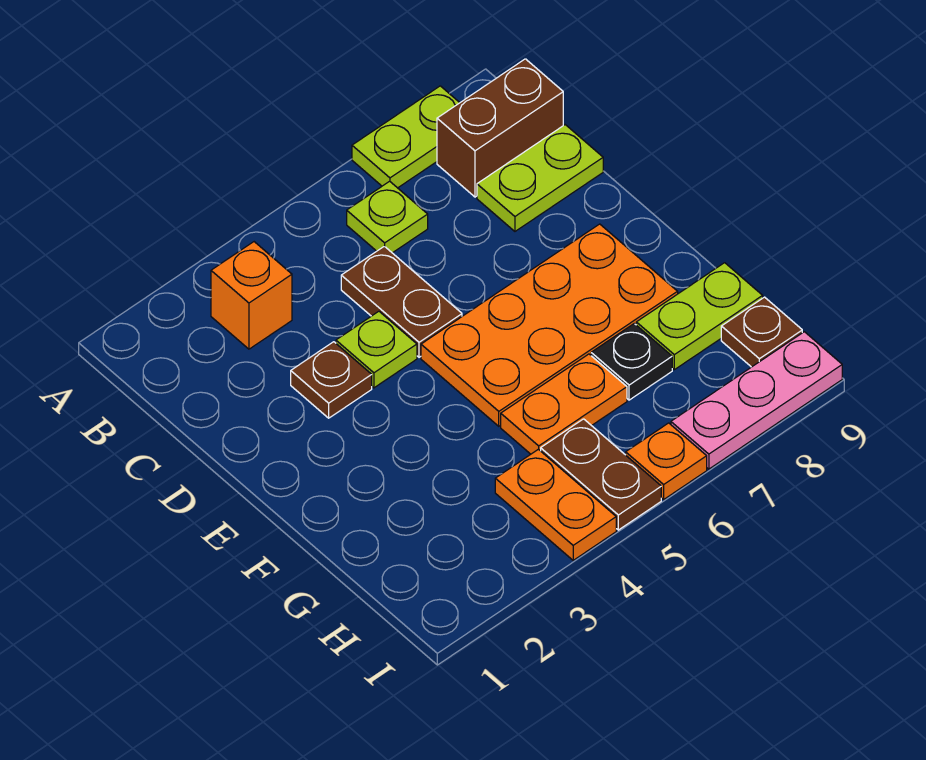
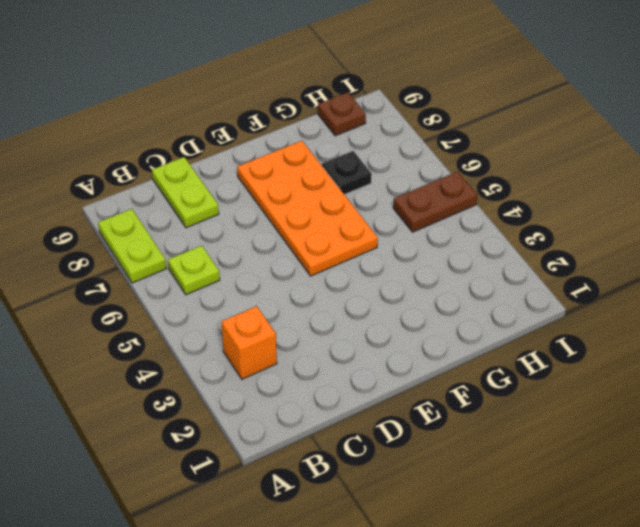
none -> brown 1x2 brick [437,59,563,197]
none -> brown 1x2 plate [341,246,462,357]
none -> brown 1x1 plate [291,342,372,418]

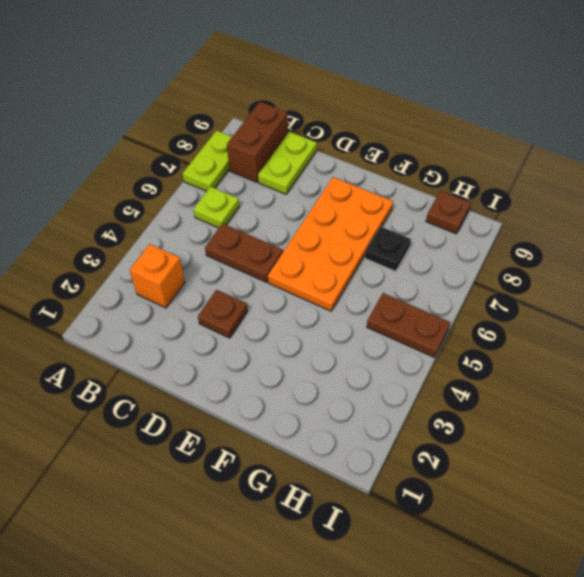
none -> lime 1x1 plate [336,311,417,388]
none -> orange 1x2 plate [501,354,627,454]
none -> lime 1x2 plate [636,263,763,370]

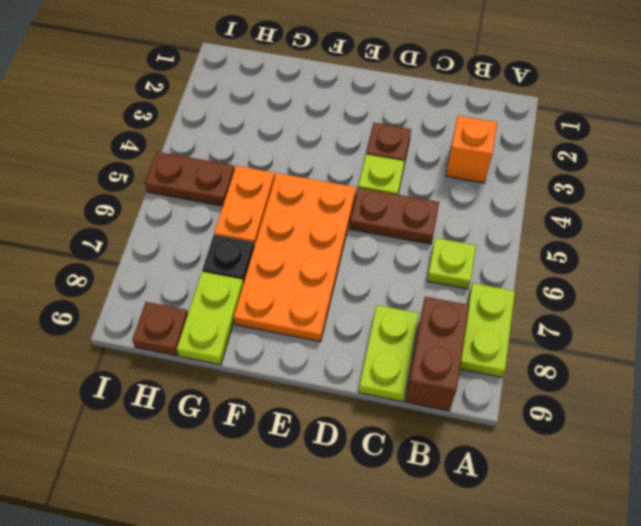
none -> orange 1x2 plate [495,449,616,560]
none -> orange 1x1 plate [626,423,707,499]
none -> pink 1x3 plate [671,332,842,469]

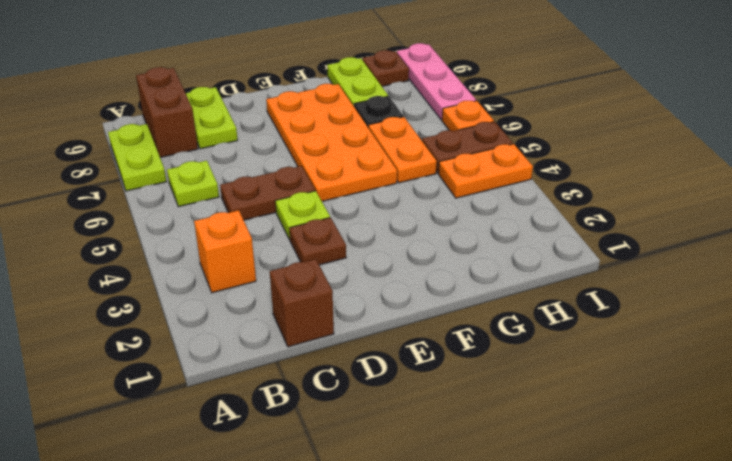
brown 1x1 brick [270,259,334,347] -> none

